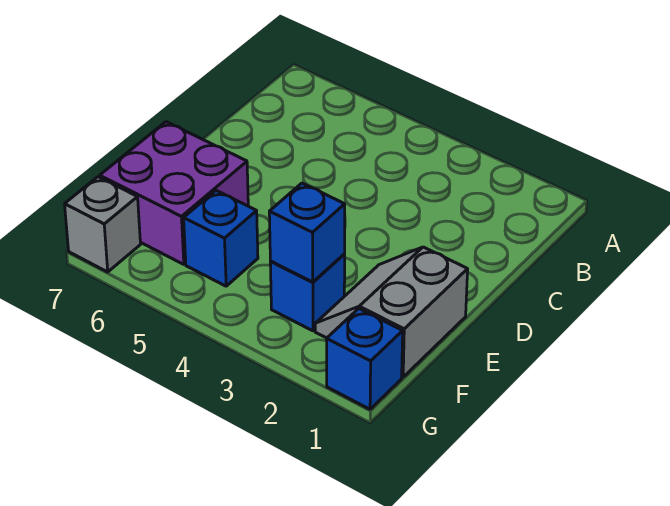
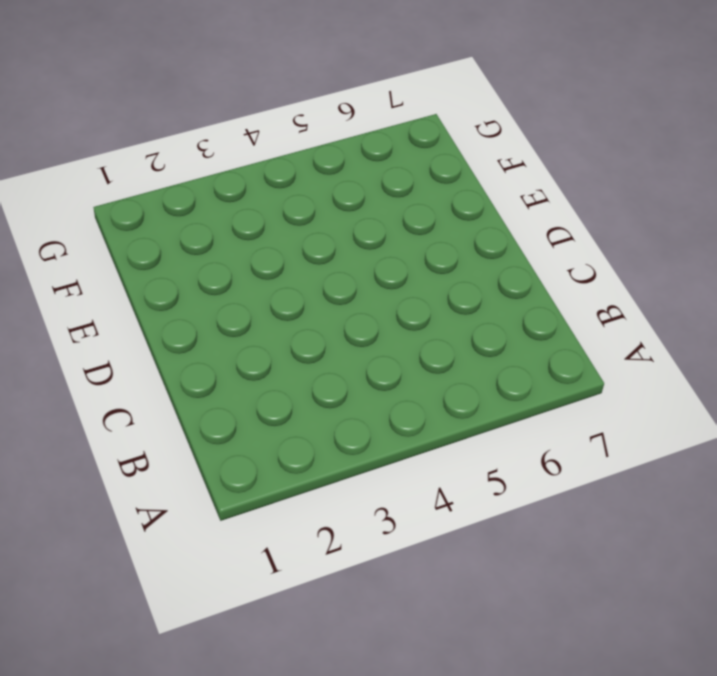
none -> grey 2x2 slope [315,247,468,377]
none -> purple 2x2 brick [100,122,248,264]

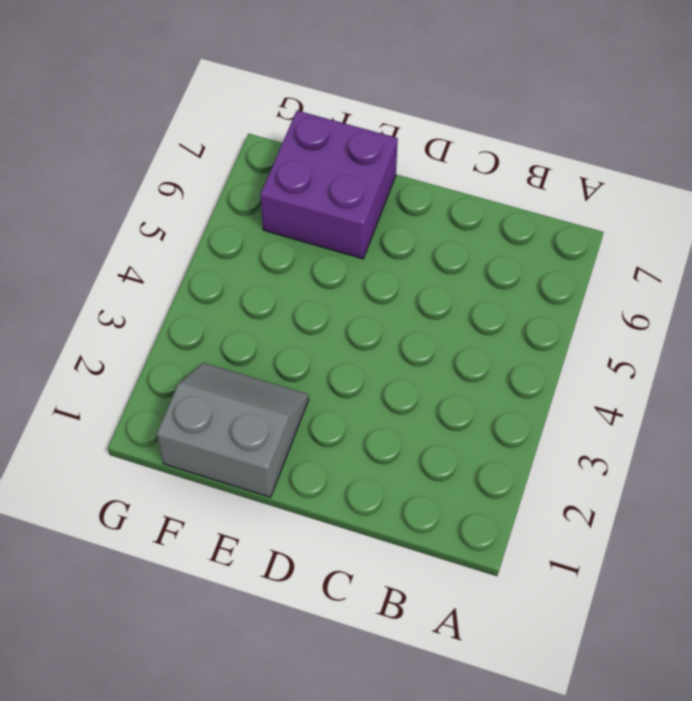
none -> blue 1x1 brick [270,254,345,331]
none -> blue 1x1 brick [184,191,258,286]

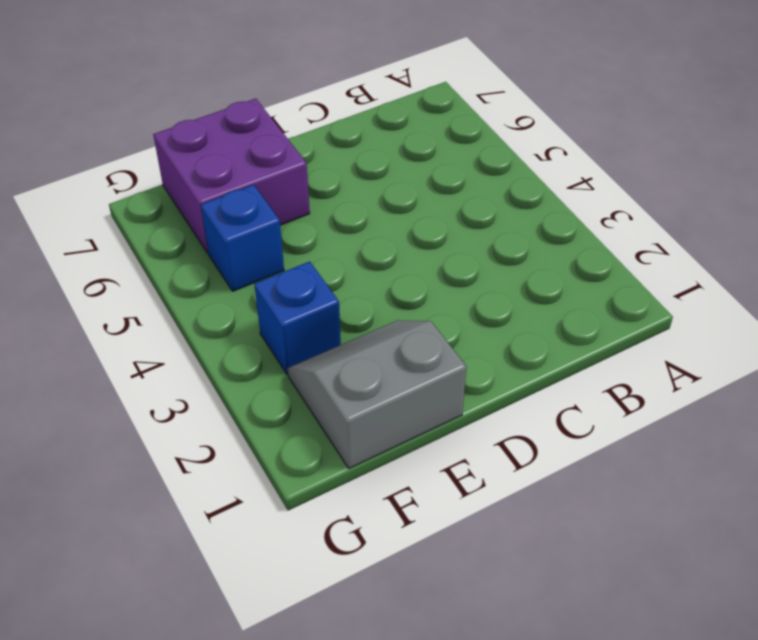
none -> blue 1x1 brick [327,309,403,409]
none -> grey 1x1 brick [65,177,141,272]

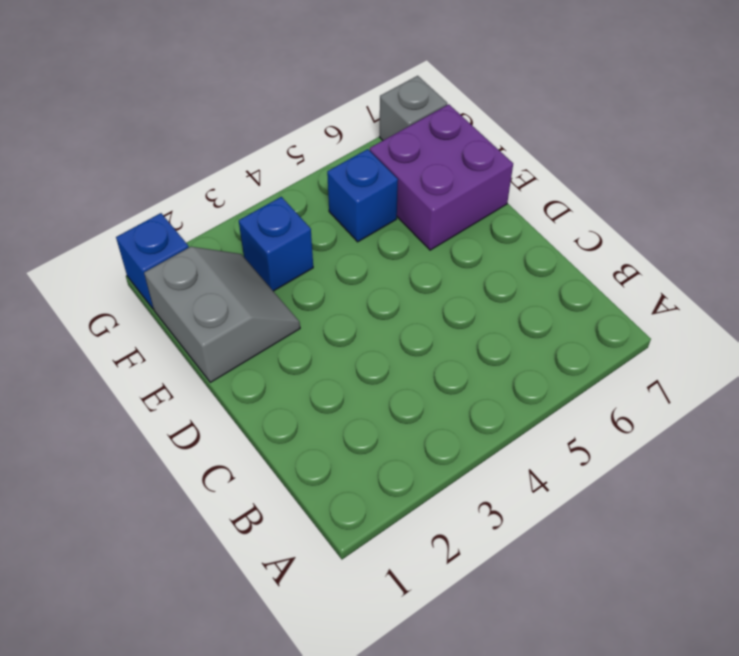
none -> blue 1x1 brick [269,183,345,282]

